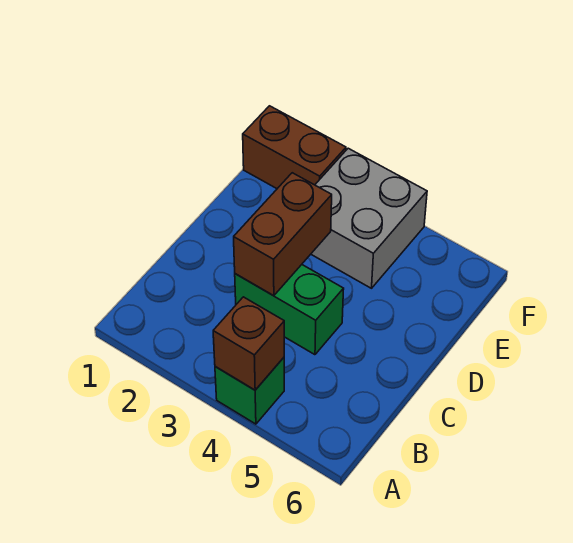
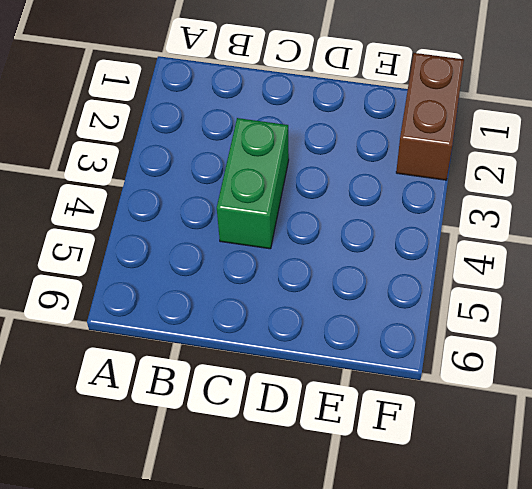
none -> green 1x1 brick [215,358,284,424]
none -> grey 2x2 brick [311,148,427,288]

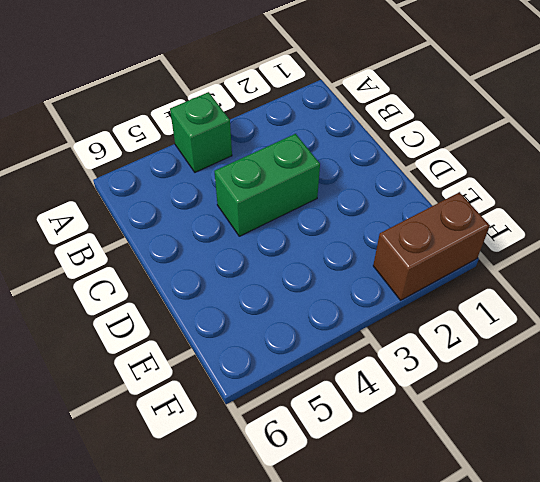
none -> grey 2x2 brick [311,148,427,288]
none -> brown 1x1 brick [213,297,284,390]

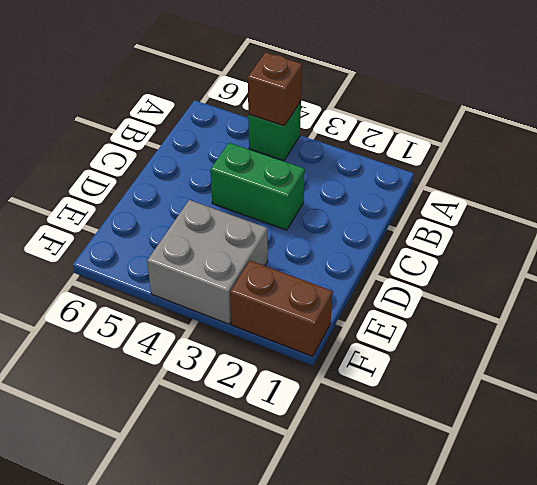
none -> brown 1x2 brick [234,173,332,296]

